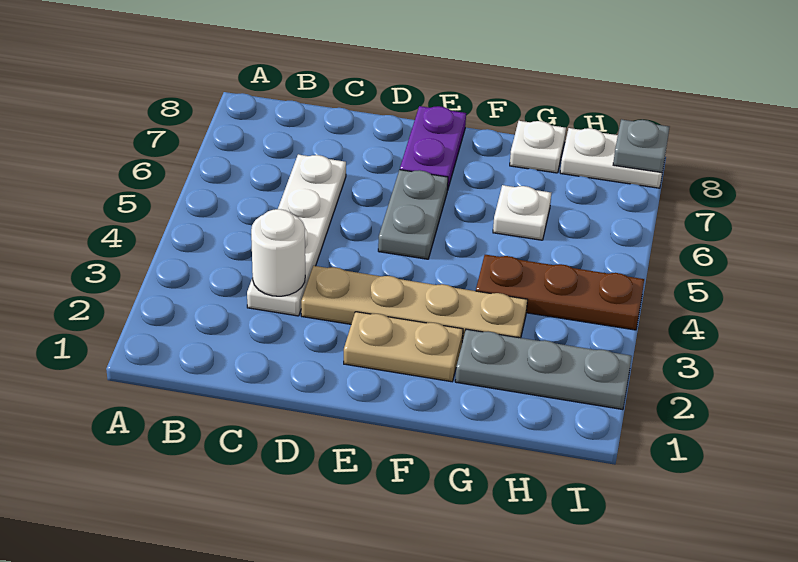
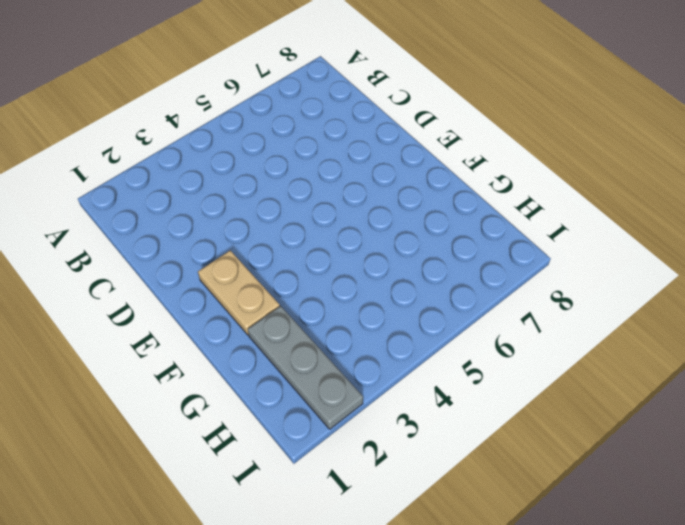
none -> white 1x4 plate [247,154,346,316]
none -> tan 1x4 plate [301,266,527,342]
none -> grey 1x2 plate [378,170,448,259]

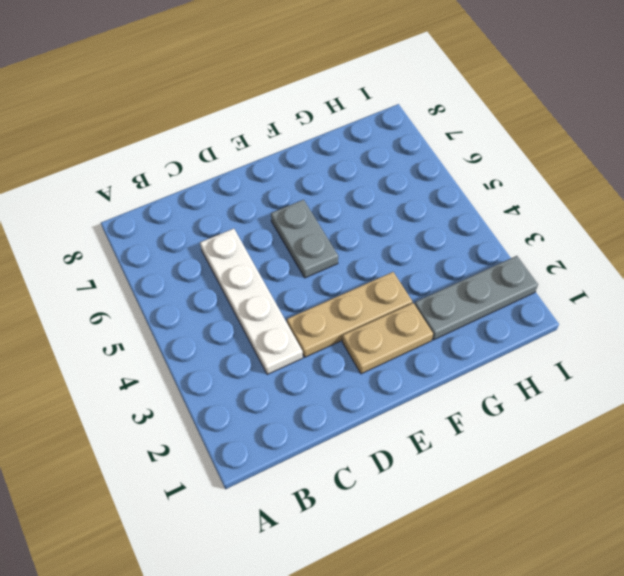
tan 1x3 plate [287,272,412,357] -> tan 1x4 plate [301,266,527,342]
none -> purple 1x2 plate [400,106,466,190]
none -> brown 1x3 plate [476,255,644,330]
none -> white 1x1 plate [493,185,551,240]

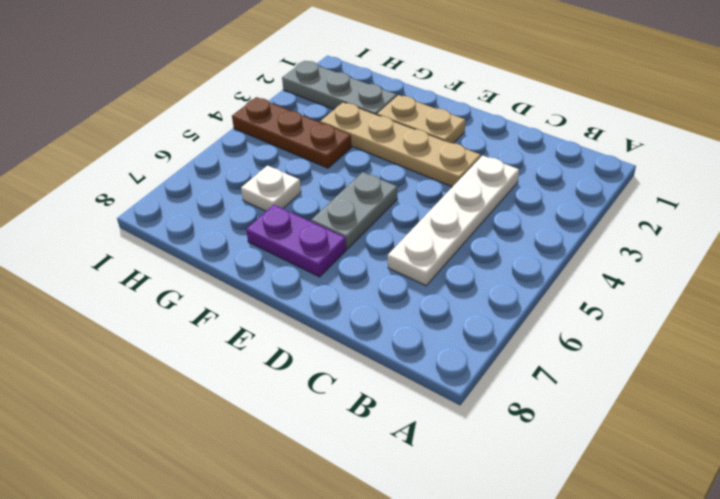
purple 1x2 plate [246,205,346,277] -> purple 1x2 plate turned to [400,106,466,190]
none -> white 1x1 plate [510,121,566,173]
none -> white 1x2 plate [560,128,666,188]
none -> white 1x1 round brick [251,209,305,296]

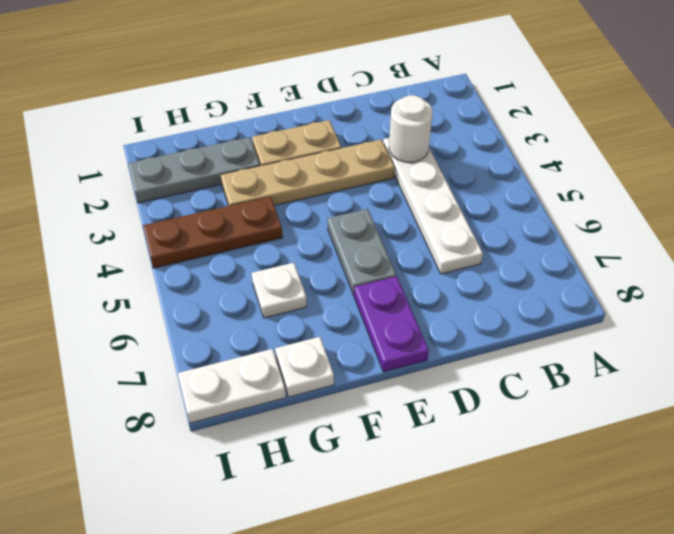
none -> grey 1x1 plate [613,119,669,173]

